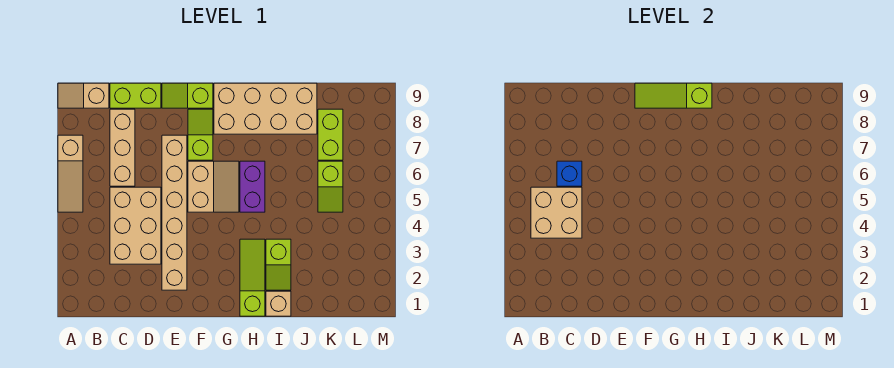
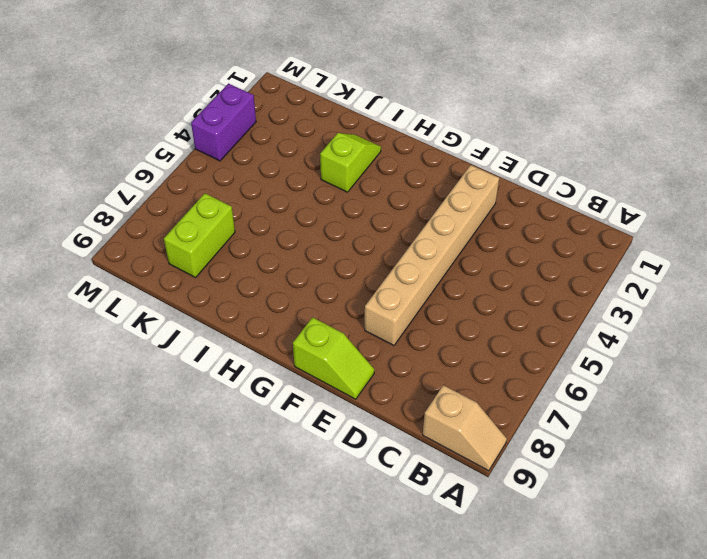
purple 1x2 brick [191,84,256,161] -> purple 1x2 brick moved to [240,161,265,212]
none -> tan 1x3 slope [58,135,83,212]
none -> tan 2x3 brick [110,187,161,264]
none -> tan 1x3 brick [110,109,135,186]

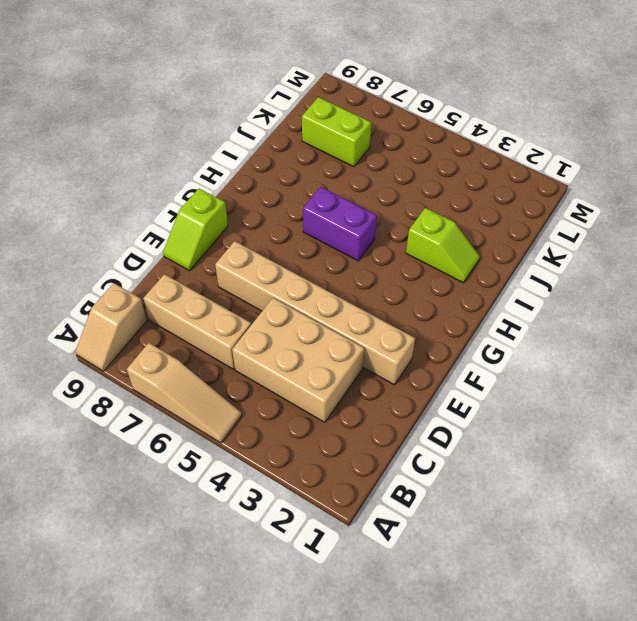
none -> lime 1x2 brick [110,83,161,108]
none -> tan 2x2 slope [188,161,239,212]
none -> lime 1x2 slope [188,109,213,160]

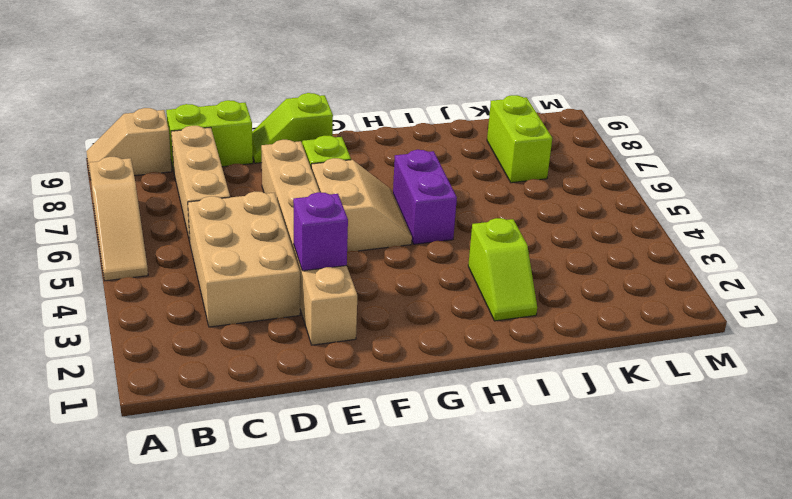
purple 1x1 brick [293,192,348,271] -> none
none -> tan 2x4 brick [214,83,317,134]
none -> lime 1x3 slope [240,239,265,316]
none -> tan 1x1 brick [266,291,291,316]

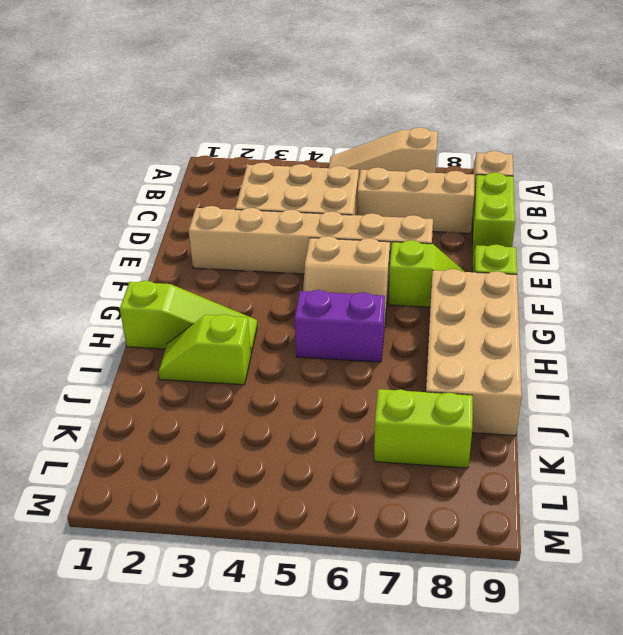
none -> tan 1x1 brick [266,291,291,316]
none -> lime 1x2 slope [318,161,343,212]
none -> tan 2x2 brick [531,187,582,238]

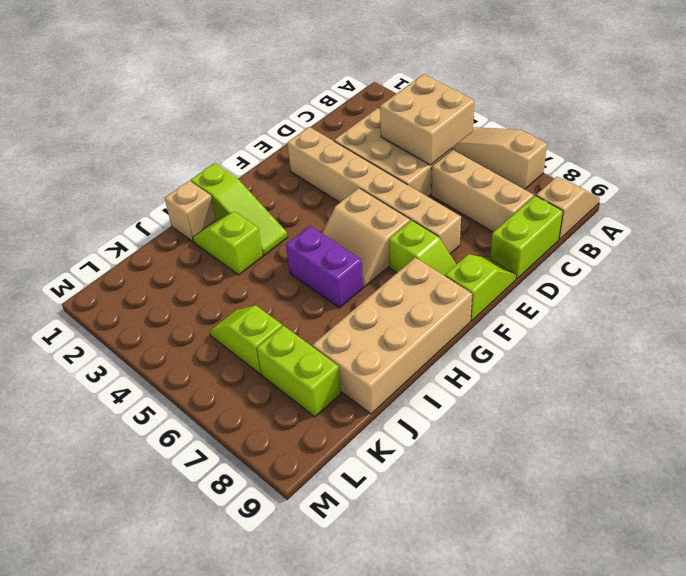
none -> blue 1x1 brick [557,161,582,186]
none -> lime 1x3 slope [635,83,712,108]

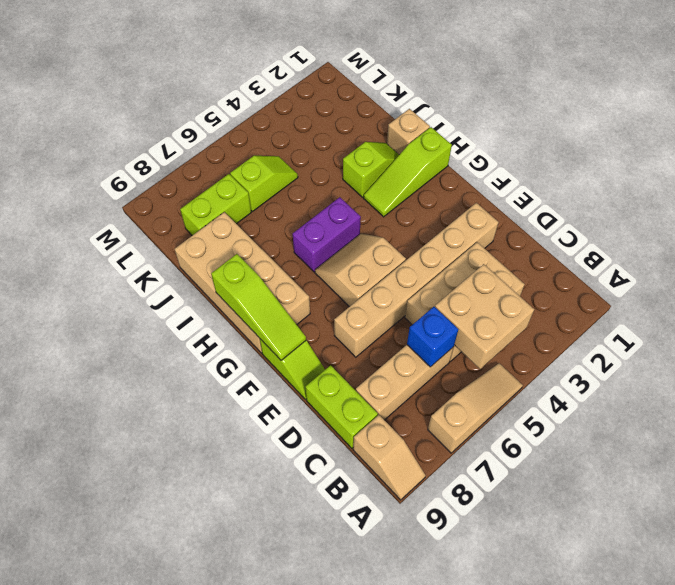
none -> lime 1x2 slope [188,109,213,160]

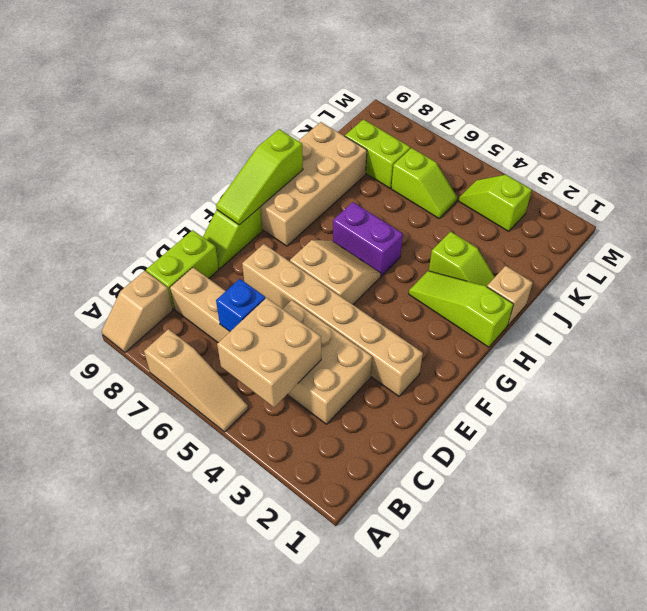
lime 1x2 slope [459,175,532,232] -> lime 1x2 slope moved to [188,109,213,160]

